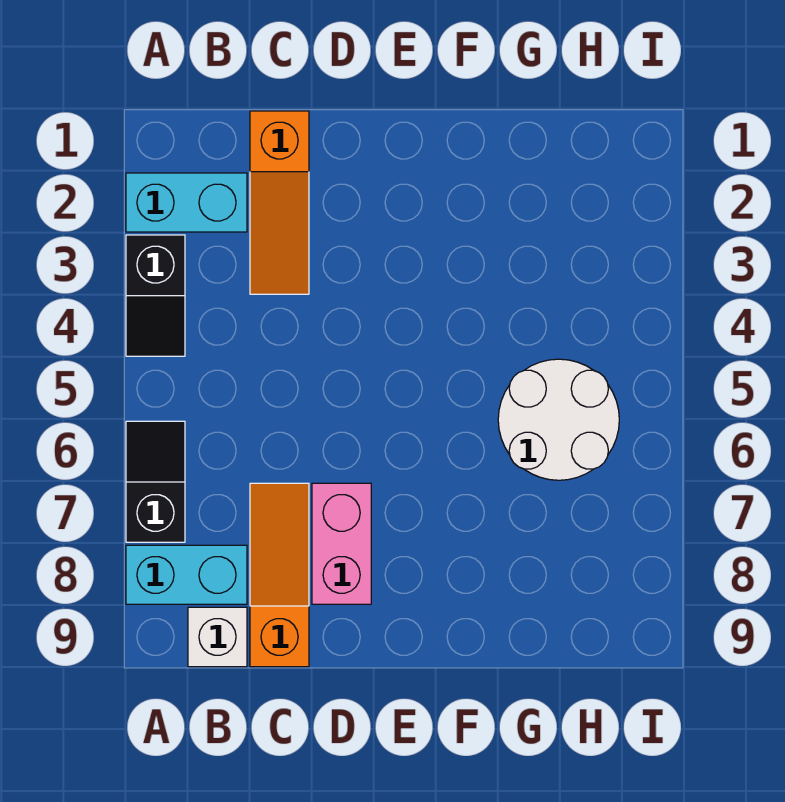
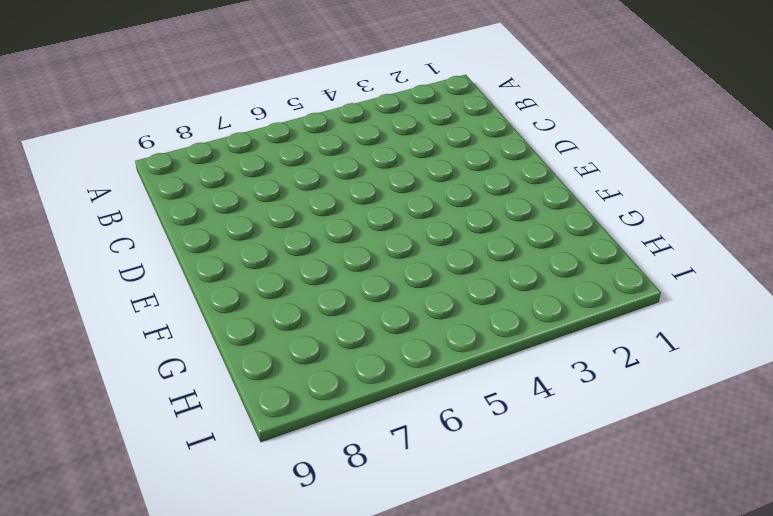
none -> cyan 1x2 brick [126,173,247,232]
none -> black 1x2 slope [126,235,185,356]

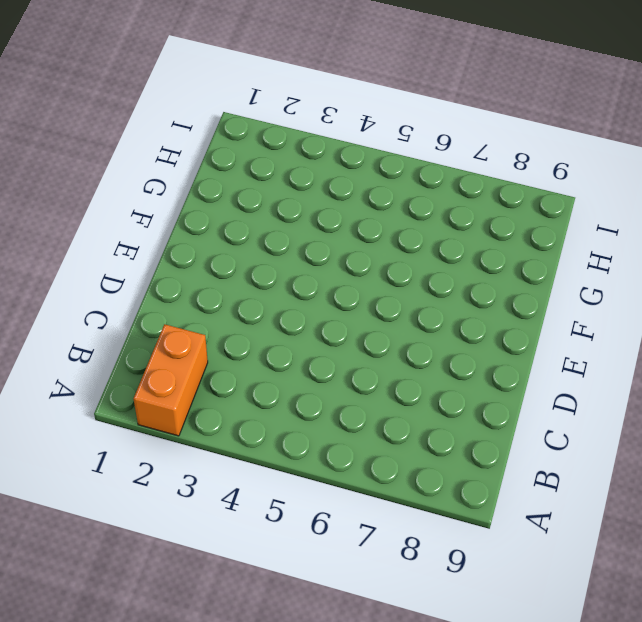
orange 1x2 brick [134,324,208,436] -> cyan 1x2 brick [126,173,247,232]
none -> black 1x2 slope [126,235,185,356]
none -> black 1x2 slope [126,421,185,542]

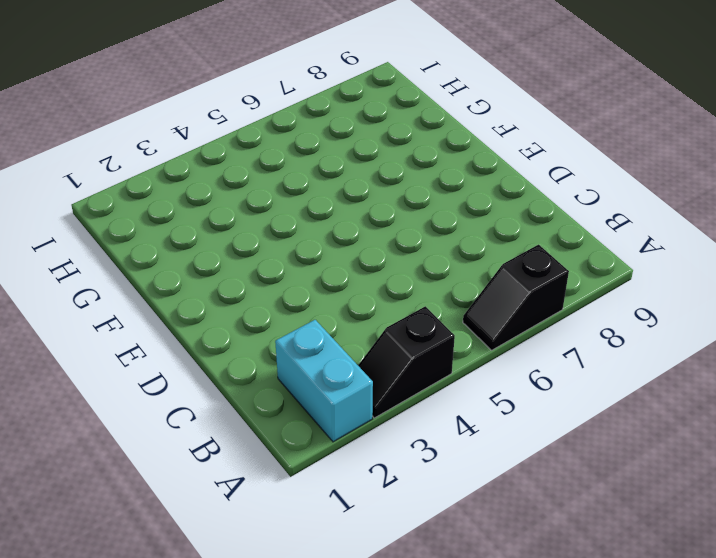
black 1x2 slope [358,306,455,418] -> black 1x2 slope turned to [126,235,185,356]
none -> cyan 1x2 brick [126,545,247,604]
none -> white 1x1 brick [188,607,247,667]

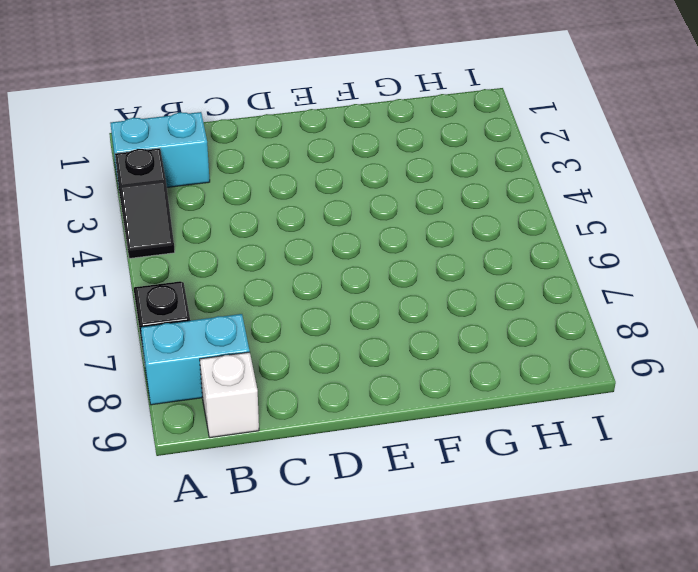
none -> orange 1x3 slope [250,111,309,294]
none -> orange 1x3 slope [250,483,309,667]

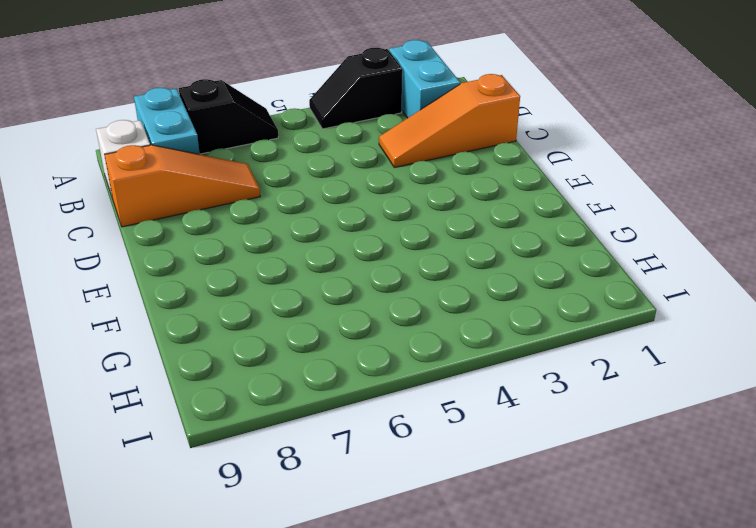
none -> pink 1x2 brick [312,483,371,604]
none -> white 2x2 round brick [498,359,619,480]

